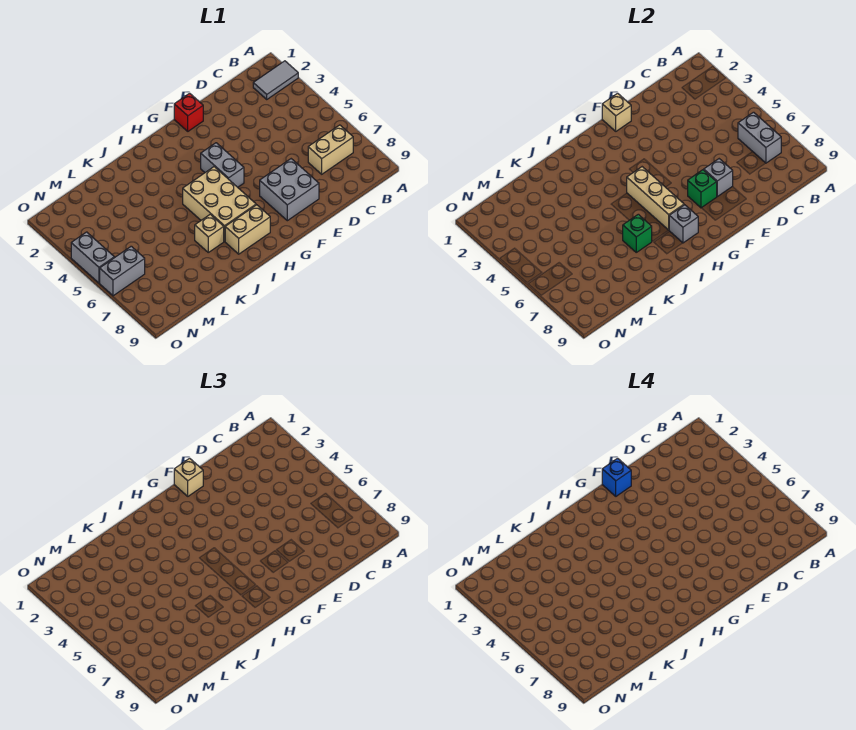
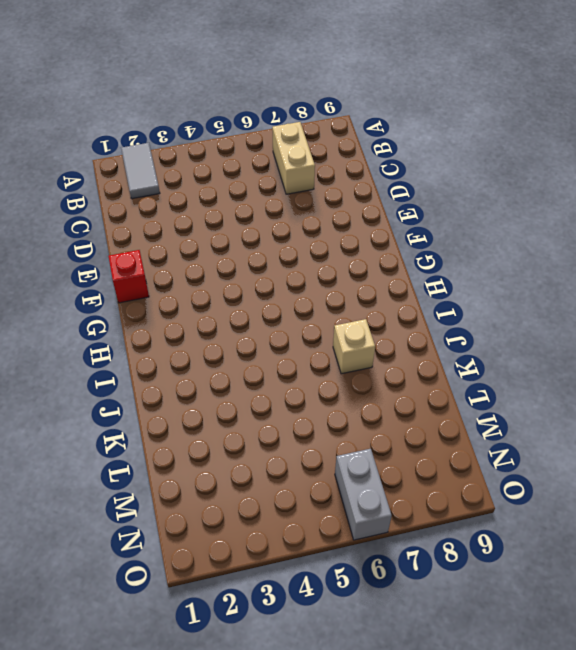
none -> grey 2x2 brick [260,159,319,221]
none -> grey 1x2 brick [201,143,244,187]
none -> tan 2x3 brick [183,167,256,241]

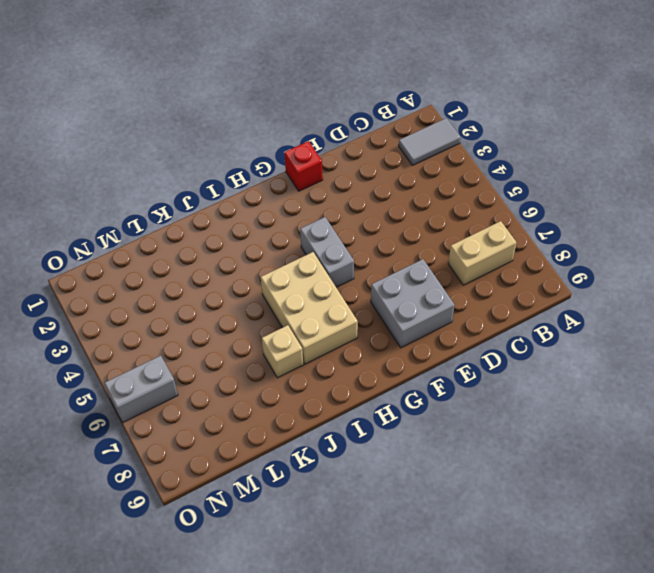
none -> tan 1x2 brick [225,205,270,254]
none -> grey 1x2 brick [71,232,114,283]
none -> grey 1x2 brick [738,112,781,163]

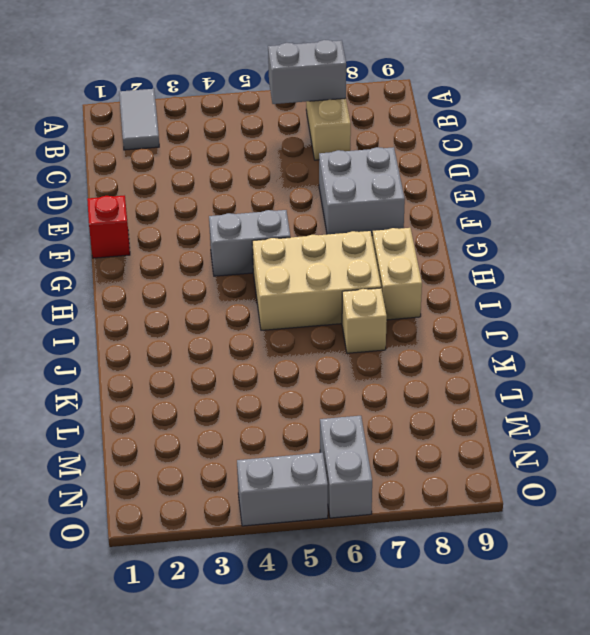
none -> grey 1x1 brick [704,159,733,196]
none -> tan 1x1 brick [602,93,631,131]
none -> green 1x1 brick [688,170,717,208]

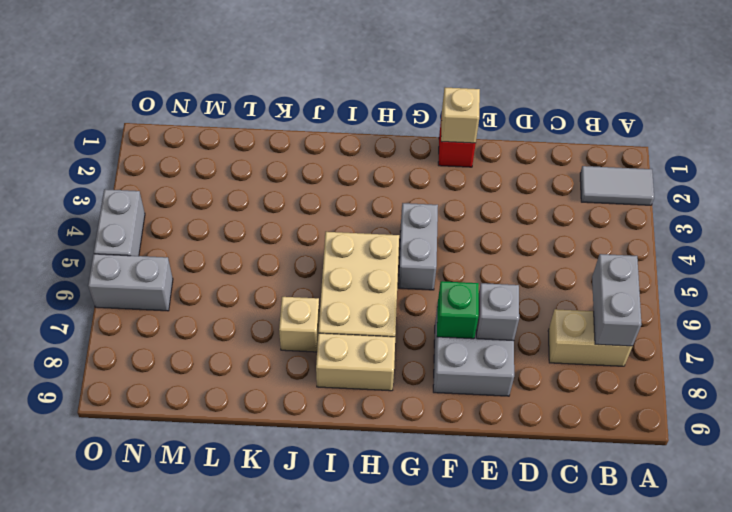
none -> tan 1x3 brick [627,167,684,230]
none -> grey 1x1 brick [669,205,698,243]
none -> green 1x1 brick [623,214,652,252]

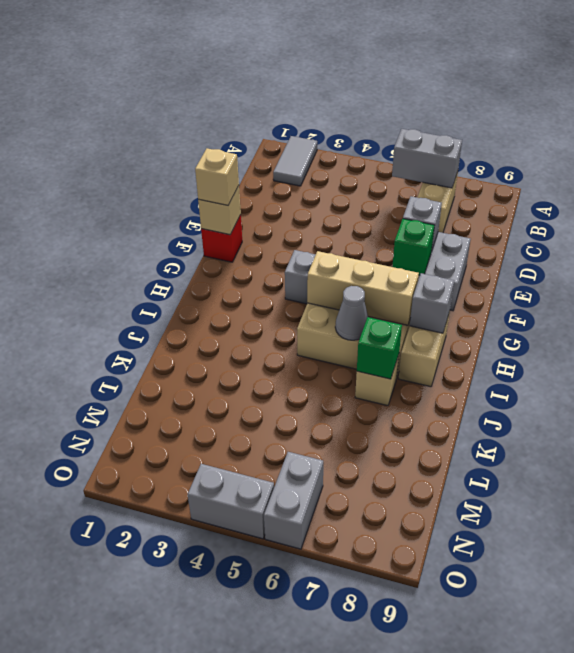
grey 1x1 cone [335,286,368,340] -> none
none -> blue 1x1 brick [602,458,631,496]

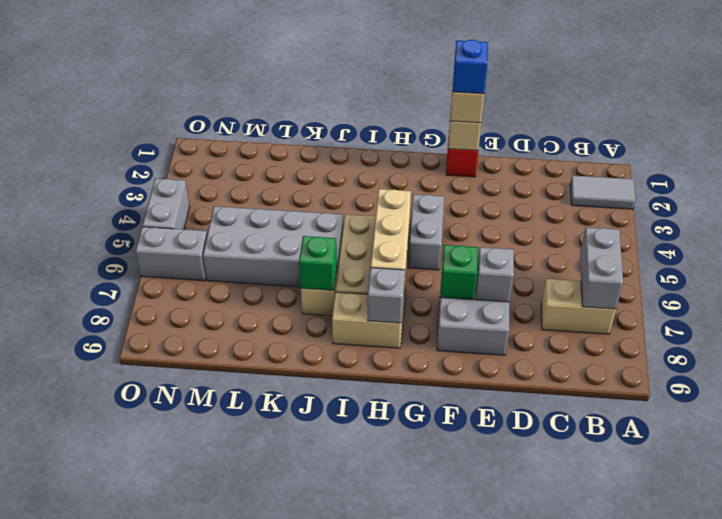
grey 2x4 brick [203,206,344,287] -> none

